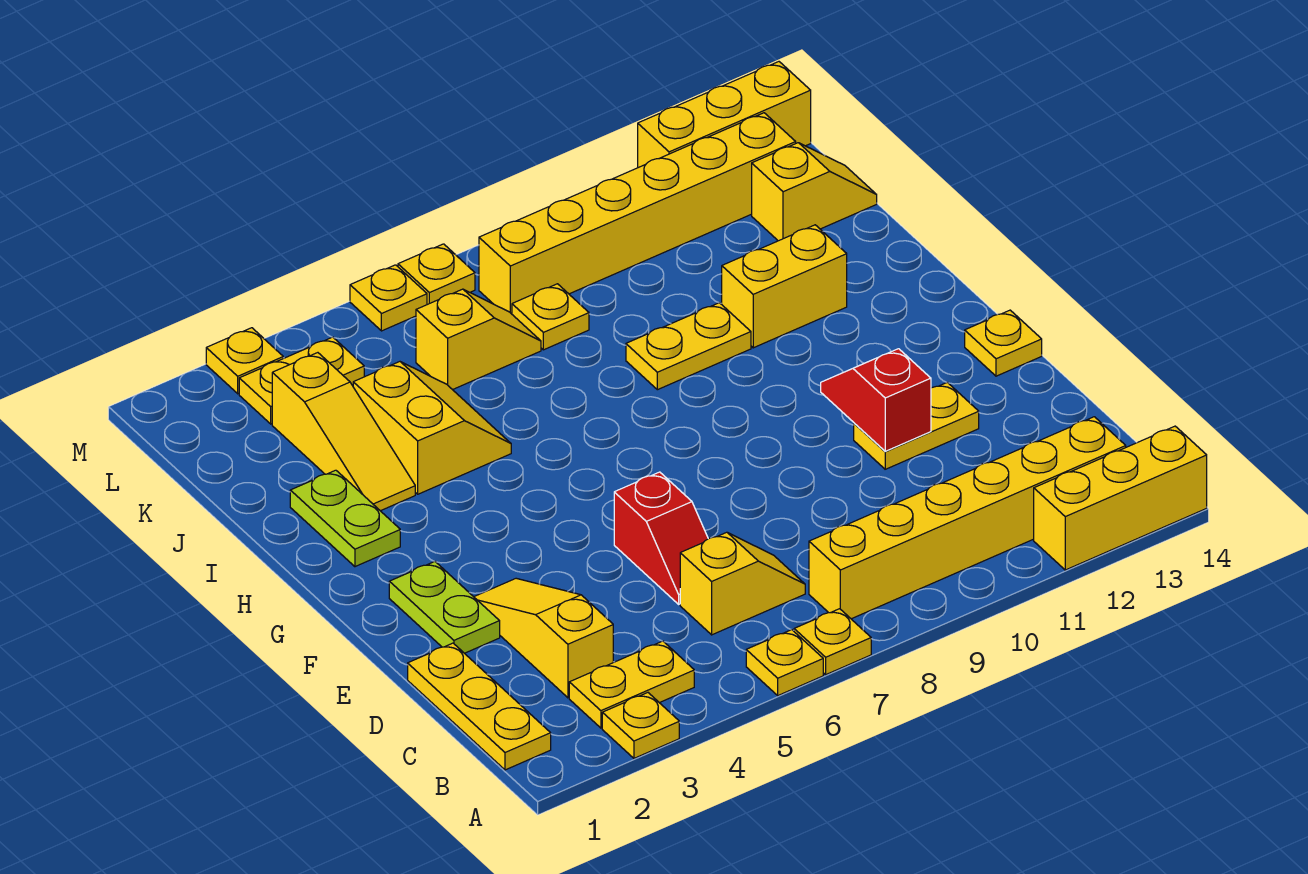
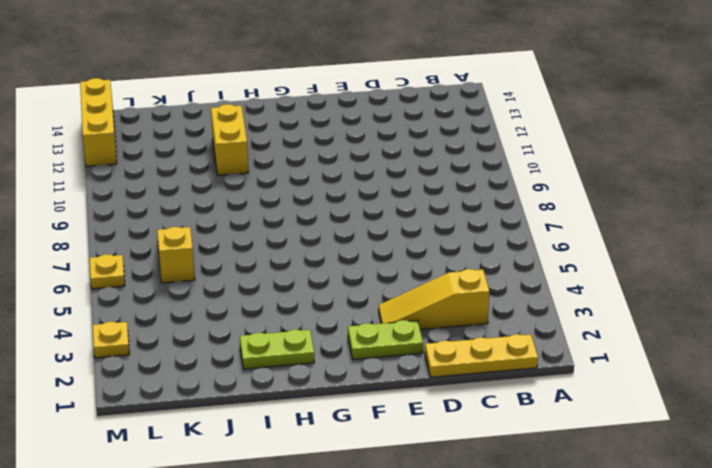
none -> yellow 1x1 plate [602,693,679,758]
none -> yellow 1x1 plate [746,630,823,695]
none -> yellow 1x1 plate [794,609,871,675]

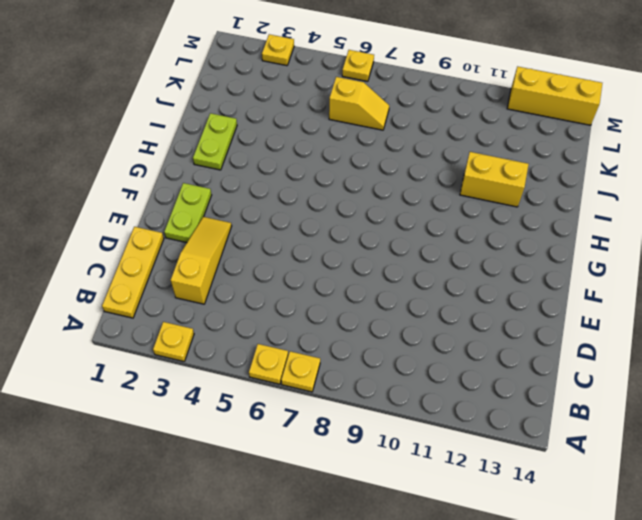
none -> yellow 1x3 brick [1034,426,1207,570]
none -> yellow 1x2 plate [569,641,694,728]
none -> yellow 1x6 brick [809,417,1126,619]

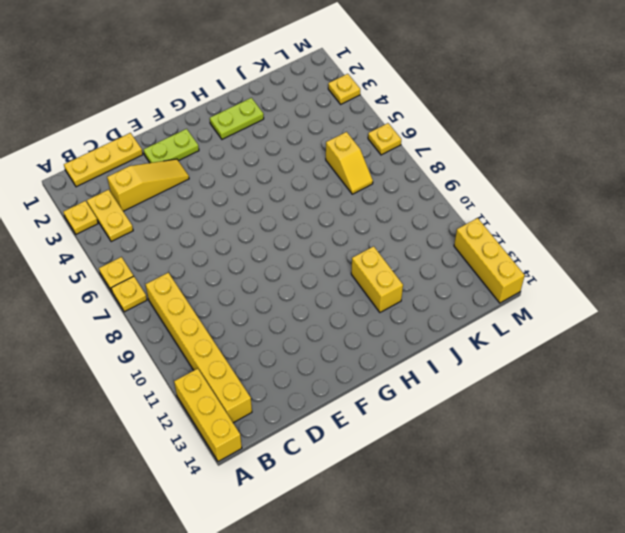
none -> yellow 1x2 slope [680,532,805,635]
none -> red 1x2 slope [614,472,708,604]
none -> yellow 1x2 plate [854,382,979,469]

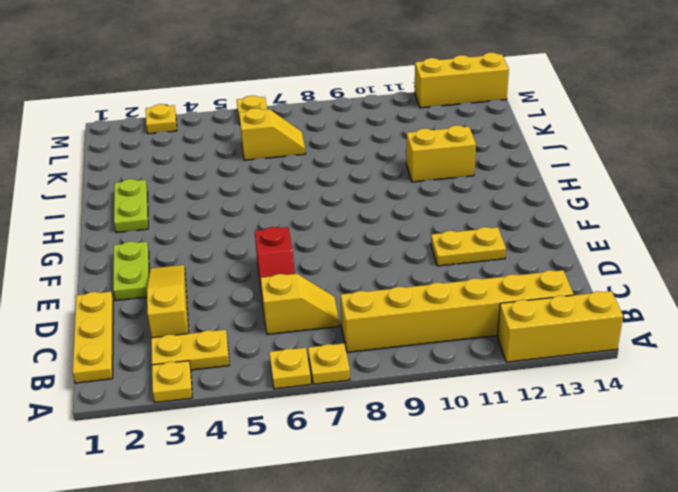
none -> yellow 1x1 plate [965,310,1042,376]
none -> yellow 1x3 slope [272,353,415,511]
none -> yellow 2x2 slope [353,362,511,494]

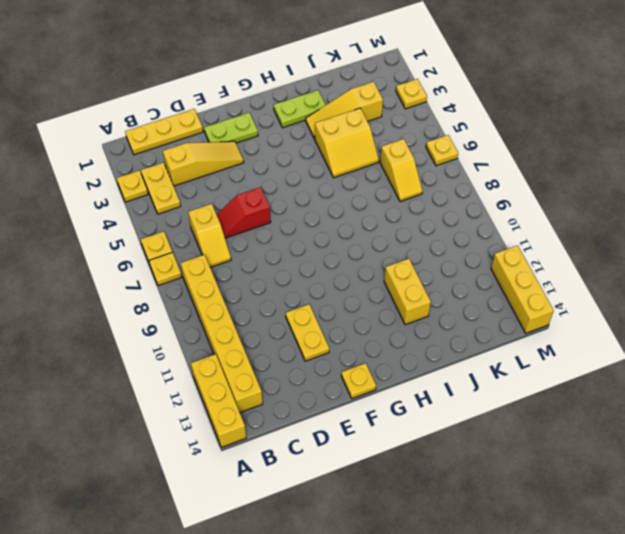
none -> yellow 1x2 plate [626,303,751,390]
none -> yellow 1x1 plate [512,284,589,350]
none -> yellow 1x2 slope [752,143,877,241]

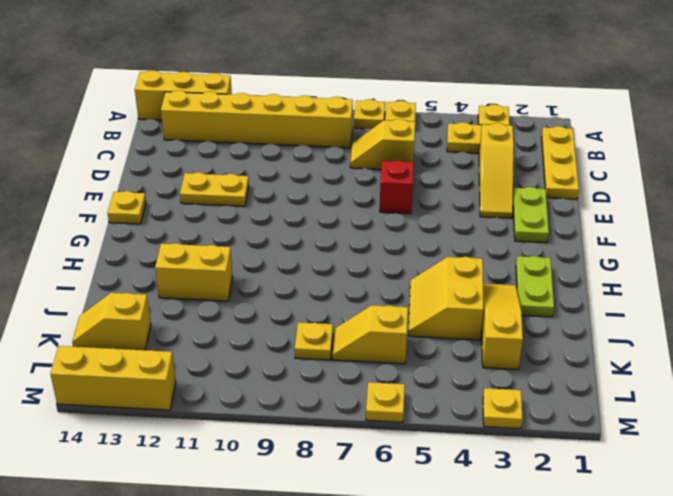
none -> yellow 1x2 plate [626,303,751,390]
none -> yellow 1x2 plate [239,337,364,424]
none -> yellow 1x6 brick [479,113,796,314]

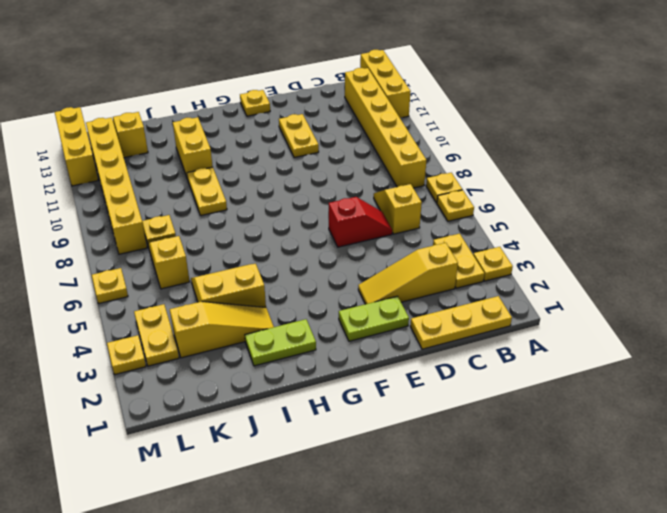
none -> yellow 1x1 plate [398,244,475,305]
none -> red 1x2 slope [821,349,931,451]

